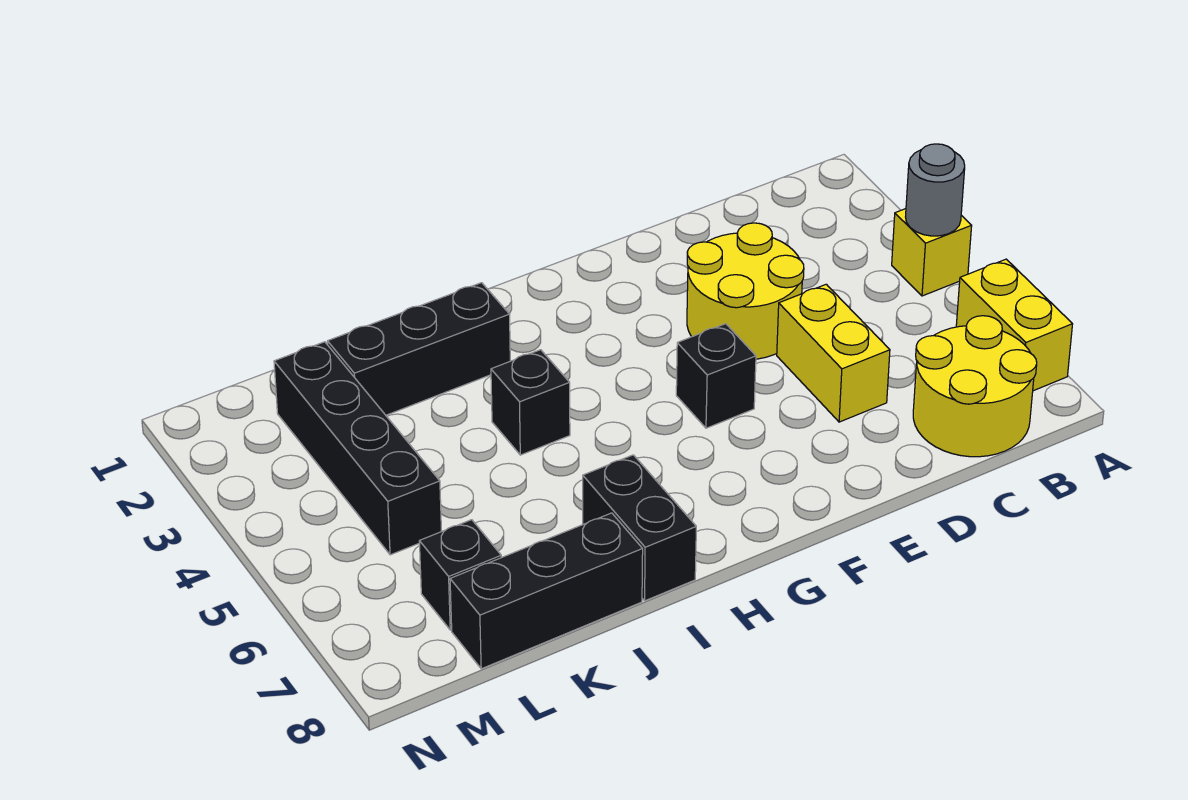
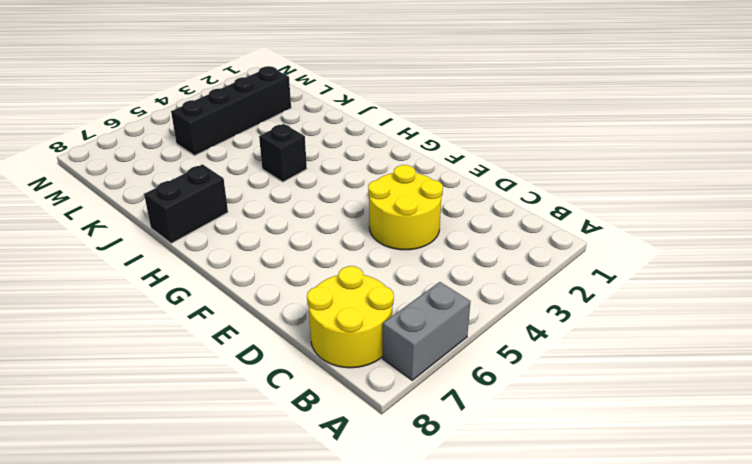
grey 1x2 brick [383,282,471,380] -> yellow 1x2 brick [956,259,1073,391]
none -> yellow 1x1 brick [892,209,972,296]
none -> yellow 1x2 brick [777,284,890,422]
none -> black 1x1 brick [676,324,756,428]

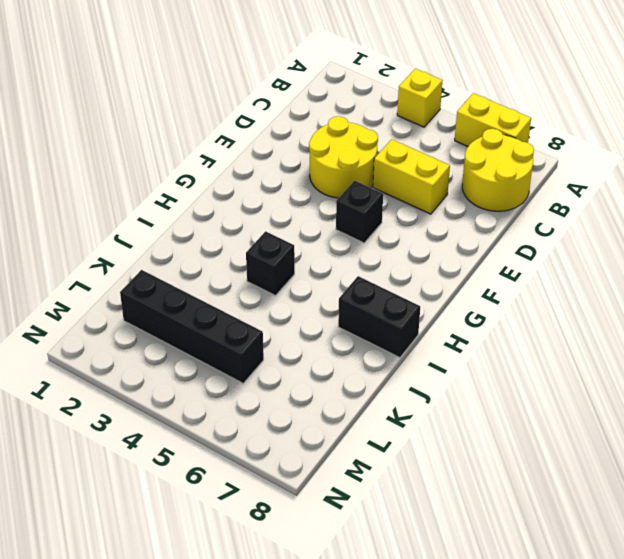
none -> black 1x3 brick [327,283,510,415]
none -> black 1x3 brick [450,513,643,669]
none -> black 1x1 brick [419,520,501,630]

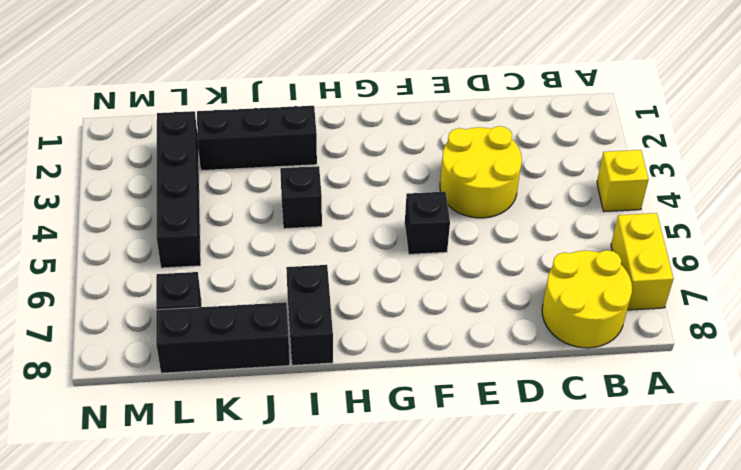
none -> yellow 1x2 brick [777,284,890,422]
none -> grey 1x1 round brick [906,144,965,236]

